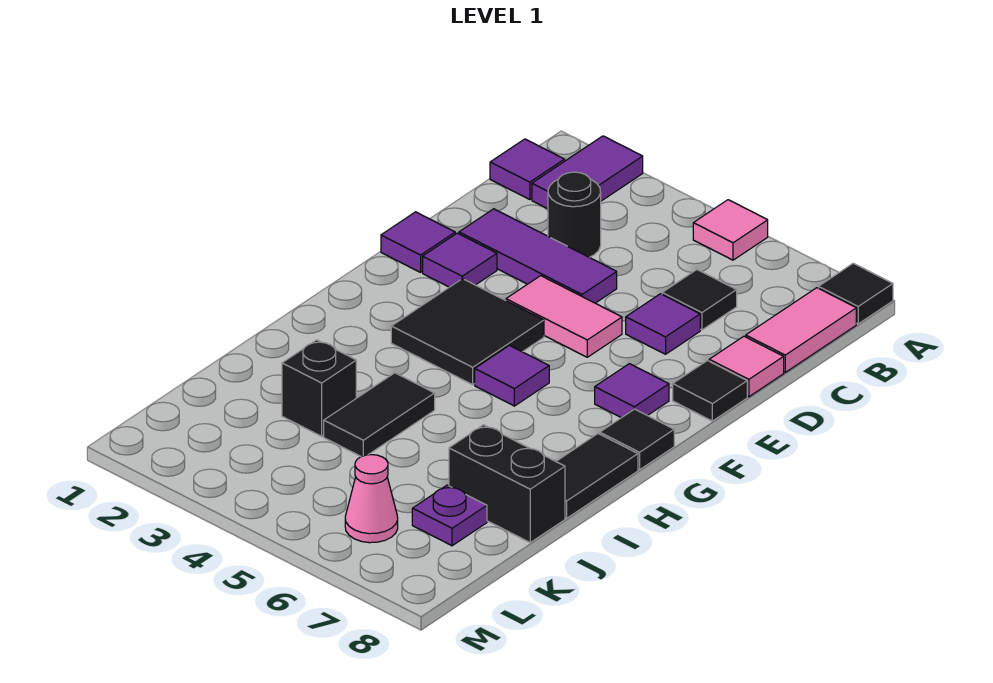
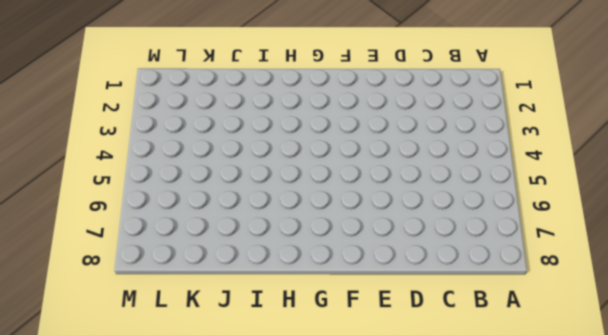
none -> purple 1x2 tile [532,136,643,209]
none -> pink 1x1 tile [693,200,768,260]
none -> black 1x1 tile [819,263,893,324]

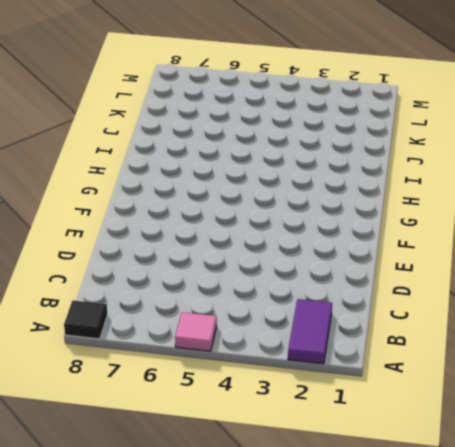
none -> purple 1x1 tile [490,139,565,200]
none -> pink 1x2 tile [746,288,856,372]
none -> black 1x1 round brick [548,172,601,257]

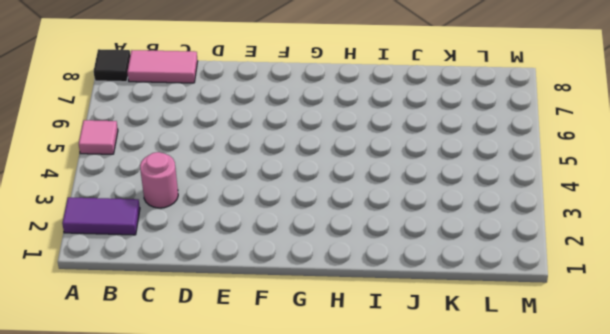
pink 1x1 round brick [140,152,178,208] -> black 1x1 round brick [548,172,601,257]
none -> purple 1x1 tile [490,139,565,200]
none -> black 1x1 tile [662,270,737,330]
none -> purple 1x3 tile [459,209,617,303]

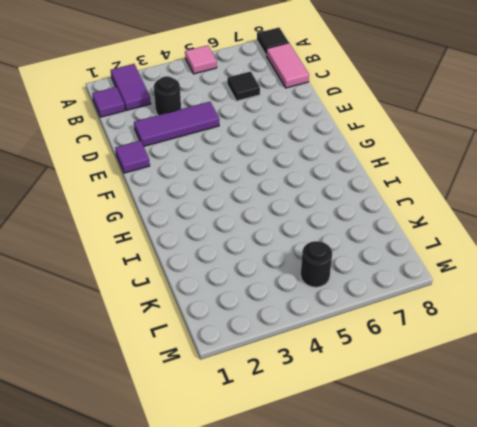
black 1x1 round brick [301,241,332,287] -> none
none -> purple 1x1 tile [626,294,700,354]
none -> pink 1x1 tile [709,336,784,397]
none -> purple 1x1 tile [423,233,497,287]

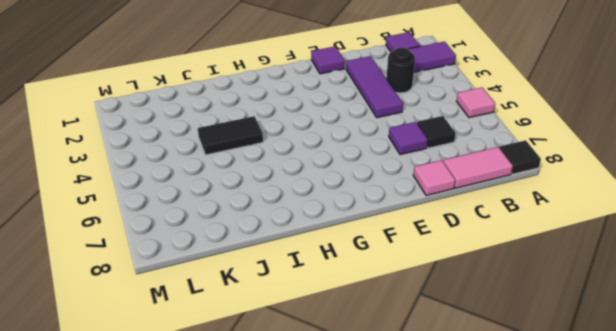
none -> purple 1x1 tile [423,233,497,287]
none -> pink 1x2 tile [506,276,622,357]
none -> black 1x1 tile [673,361,747,421]

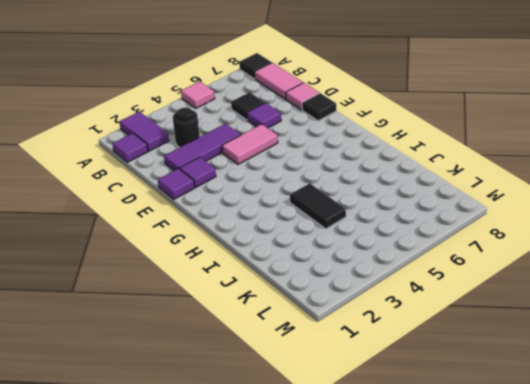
none -> black 2x2 tile [391,279,544,385]
none -> purple 1x1 tile [595,364,669,418]
none -> purple 1x1 tile [475,346,549,406]

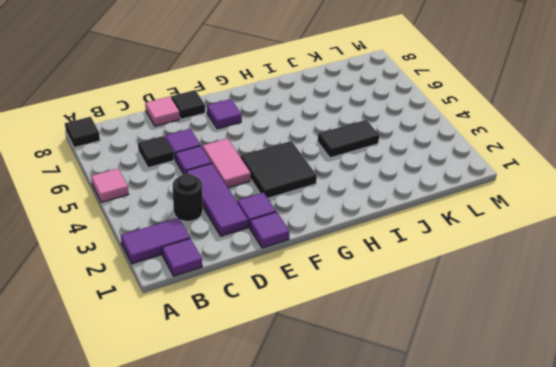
purple 1x1 tile [175,146,212,174] -> purple 1x1 tile moved to [475,346,549,406]
none -> pink 1x2 tile [746,288,856,372]
none -> black 1x1 tile [600,409,674,470]
none -> black 1x2 tile [556,434,638,518]

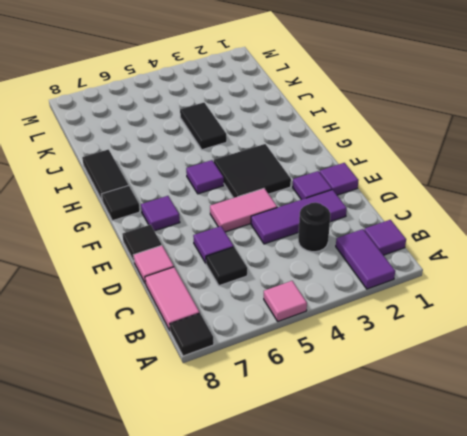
none -> black 1x1 brick [282,340,356,436]
none -> black 1x2 brick [449,425,565,542]
none -> purple 1x1 plate [412,485,487,546]

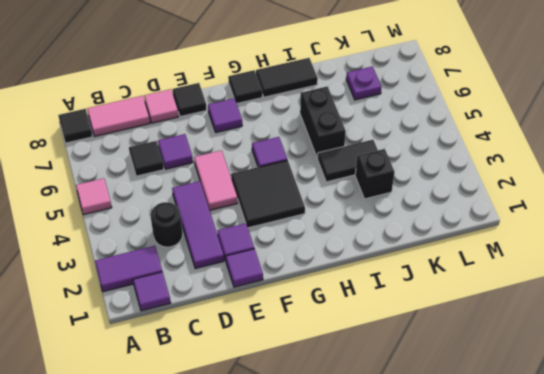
black 1x2 brick [300,86,346,158] -> black 1x2 brick moved to [449,425,565,542]
none -> pink 1x1 cone [345,455,398,543]

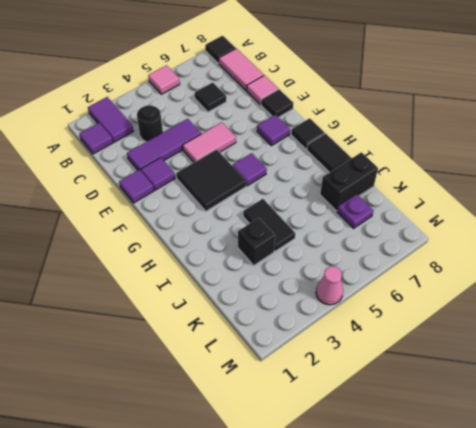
pink 1x1 cone [316,266,343,305] -> pink 1x1 cone moved to [345,455,398,543]
none -> purple 1x1 tile [626,294,700,354]

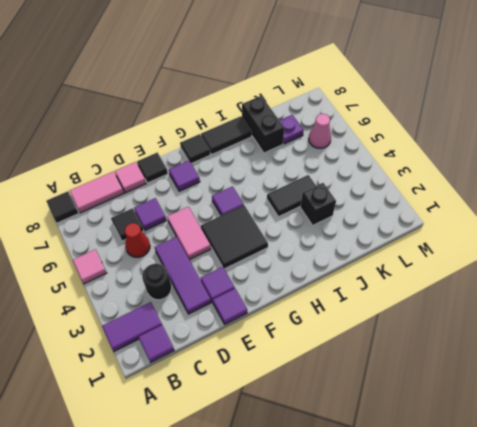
red 1x1 cone [125,223,150,257] -> none

